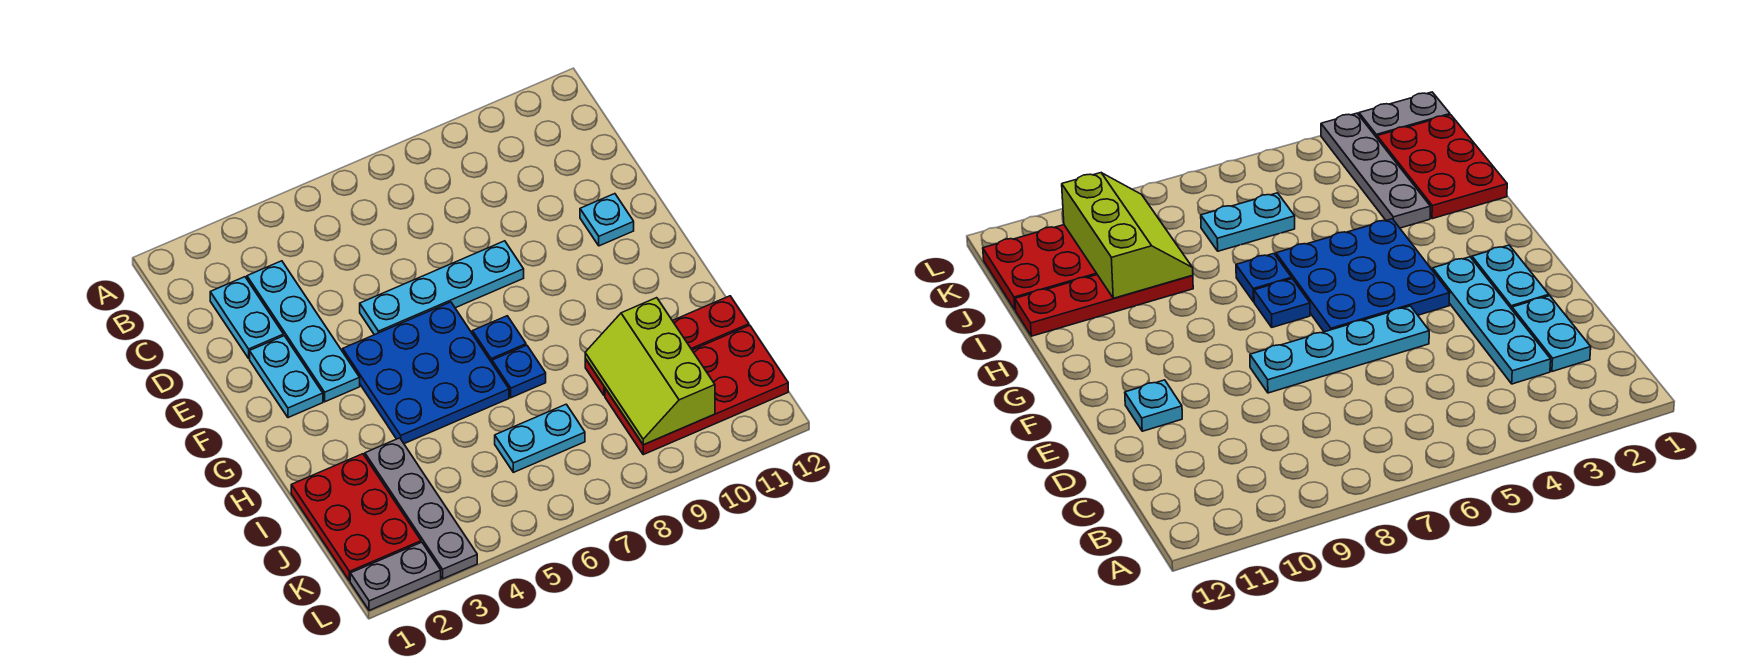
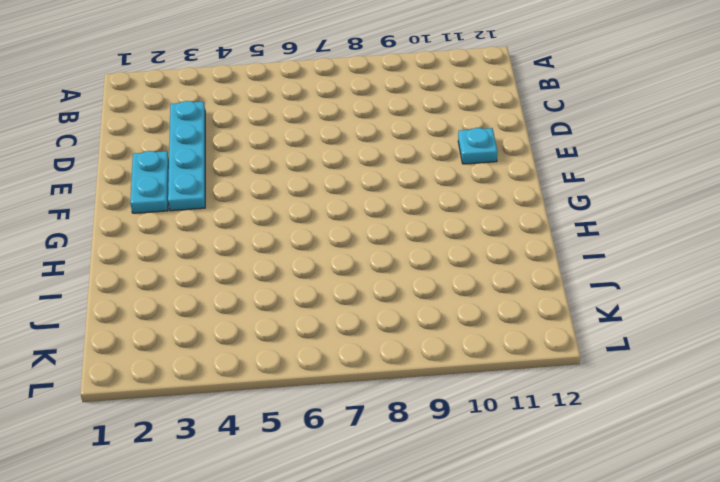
none -> cyan 1x2 plate [210,277,284,358]
none -> cyan 1x4 plate [360,241,524,335]
none -> blue 3x3 plate [343,302,509,444]

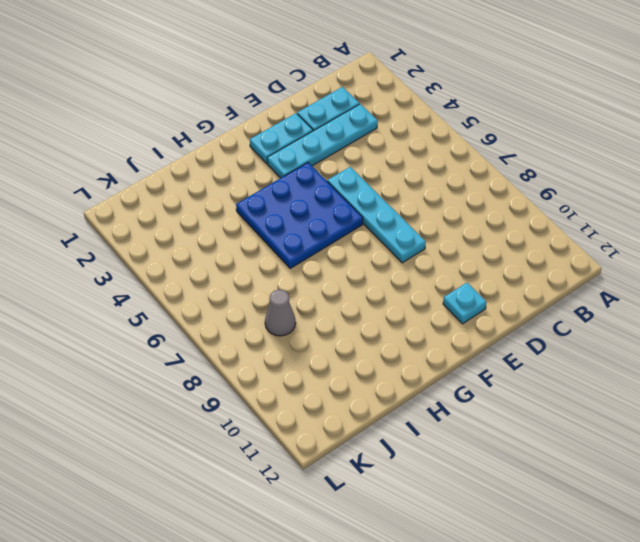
grey 1x1 cone [265,290,296,336] -> none
none -> blue 1x1 plate [472,316,526,363]
none -> blue 1x1 plate [492,345,546,398]
none -> red 2x3 plate [291,454,421,581]

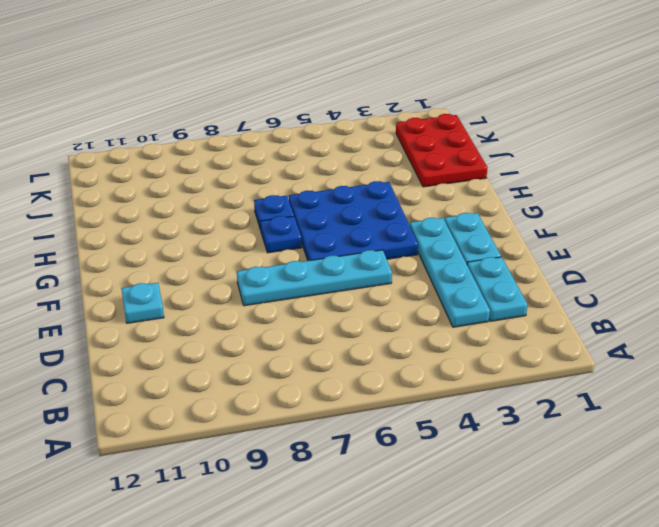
none -> grey 1x4 plate [365,438,477,579]
none -> red 1x4 plate [585,296,749,396]
none -> cyan 1x2 plate [495,404,585,472]

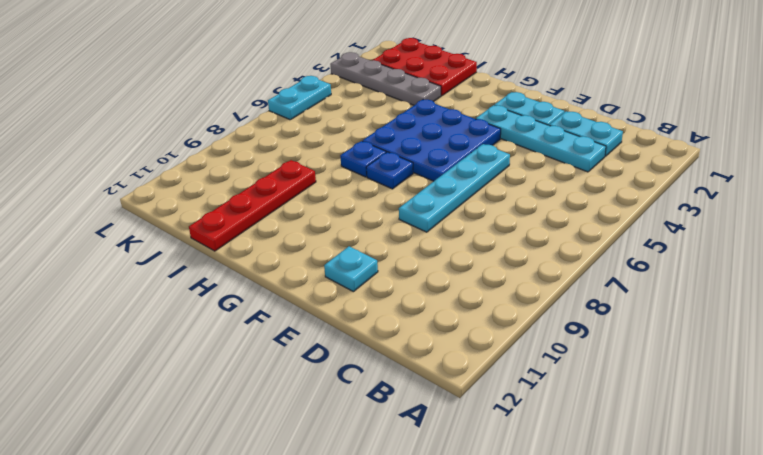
cyan 1x2 plate [268,76,331,120] -> cyan 1x2 plate moved to [495,404,585,472]
none -> red 2x4 plate [605,325,788,455]
none -> grey 1x2 plate [350,542,441,610]
none -> lime 2x3 slope [585,298,715,445]

